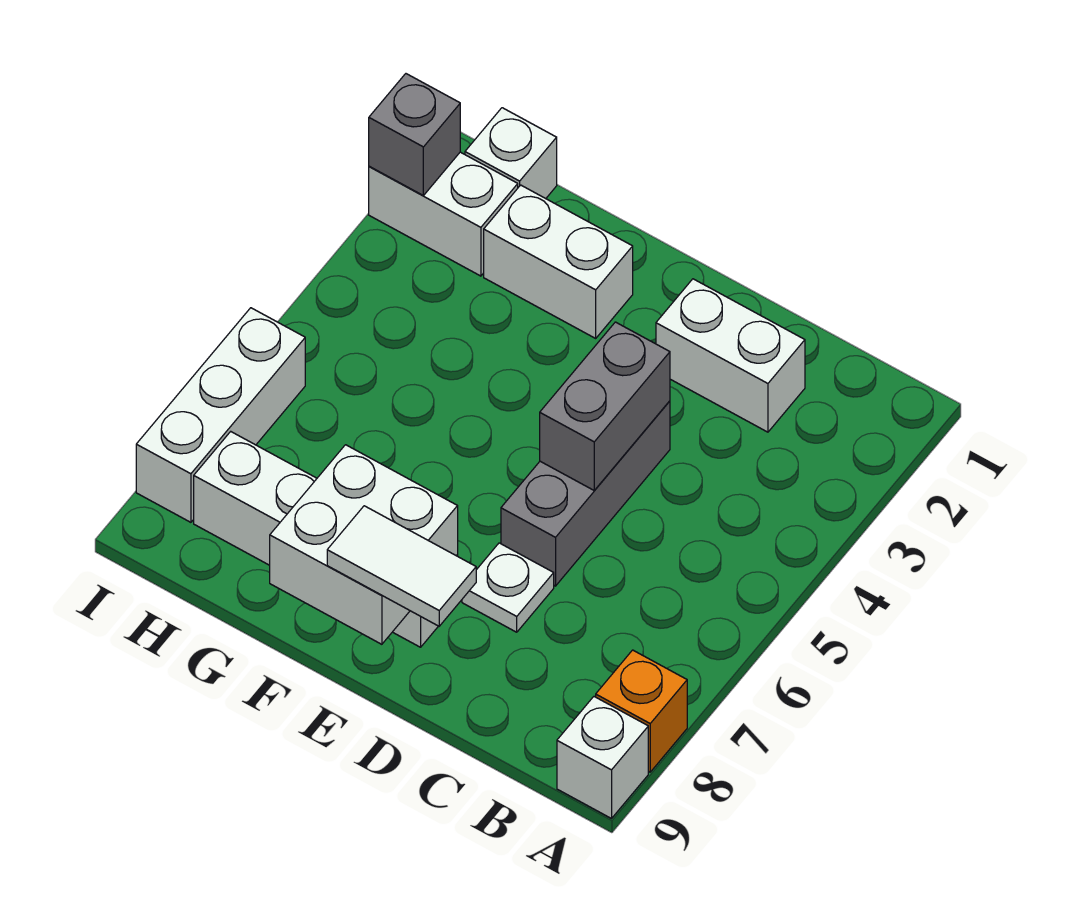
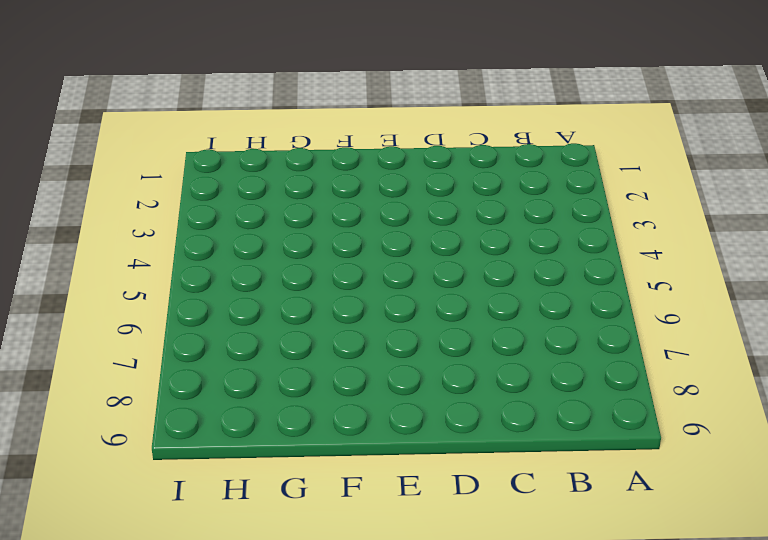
none -> orange 1x1 brick [596,650,687,772]
none -> white 1x1 brick [557,697,648,819]
none -> white 1x2 brick [656,279,805,432]

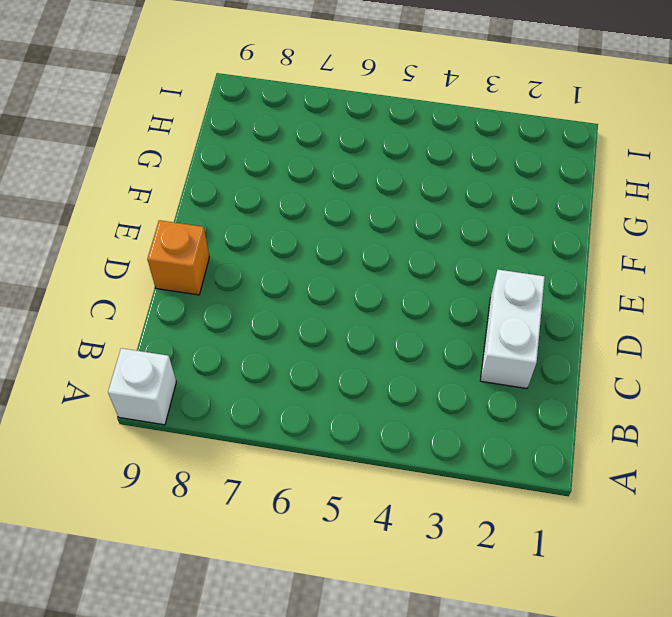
orange 1x1 brick [147,220,209,295] -> orange 1x1 brick moved to [596,650,687,772]
none -> grey 1x3 brick [501,401,670,586]
none -> white 1x1 plate [462,543,554,632]
none -> white 1x4 brick [194,432,458,647]

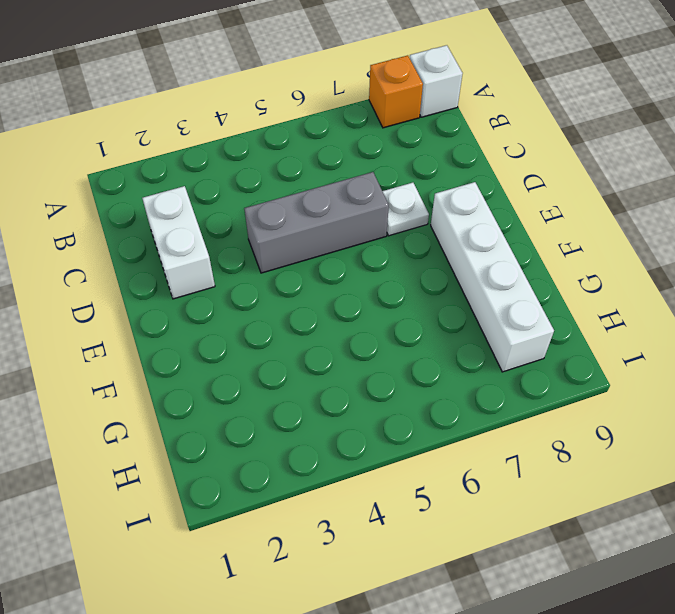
none -> white 1x2 brick [484,185,633,338]
none -> white 1x1 brick [465,108,557,199]
none -> white 1x2 brick [369,152,518,276]

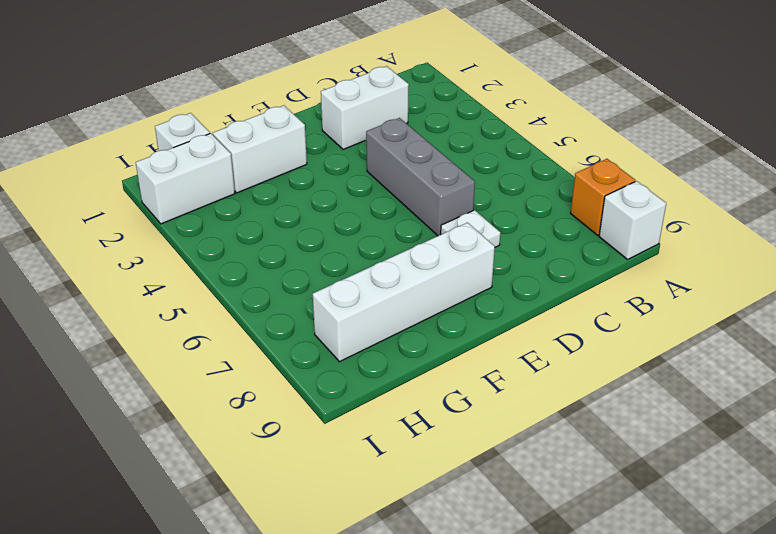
none -> white 1x3 brick [136,308,305,522]
none -> grey 1x2 brick [540,322,670,490]
none -> white 2x2 brick [270,445,458,644]

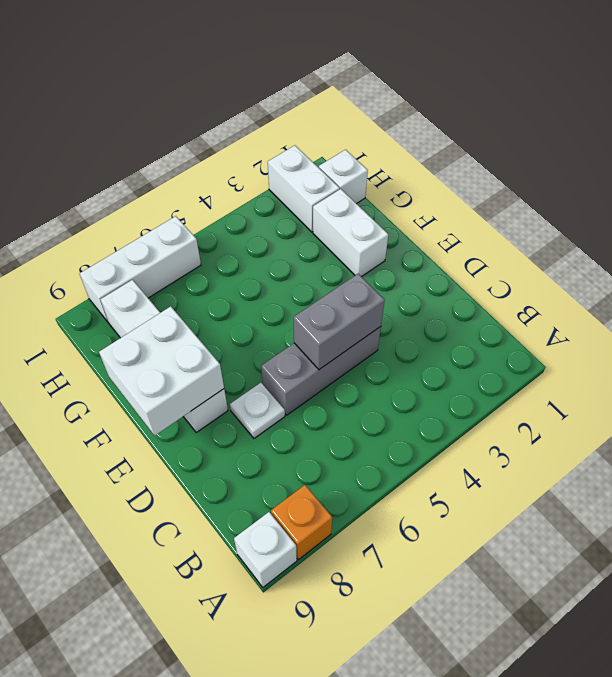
none -> white 1x2 brick [656,279,805,432]
none -> grey 1x1 brick [369,74,460,195]
none -> white 1x2 tile [327,506,476,626]

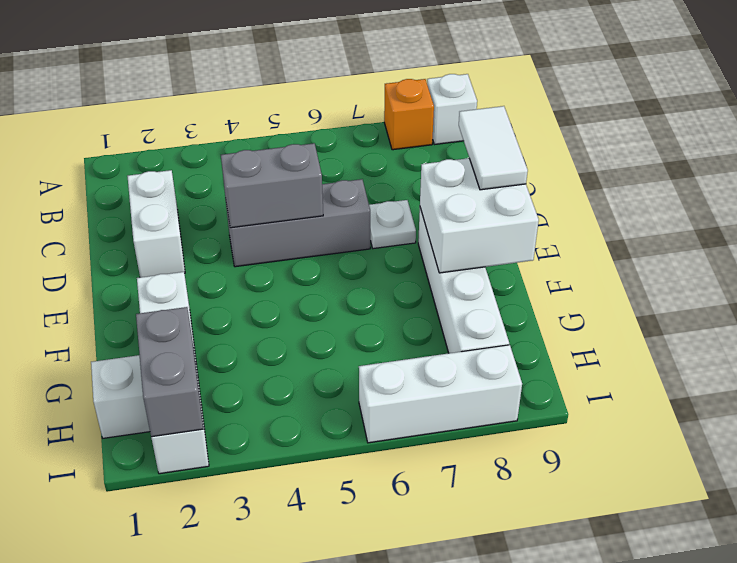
grey 1x2 brick [136,307,203,437] -> grey 1x1 brick [369,74,460,195]

